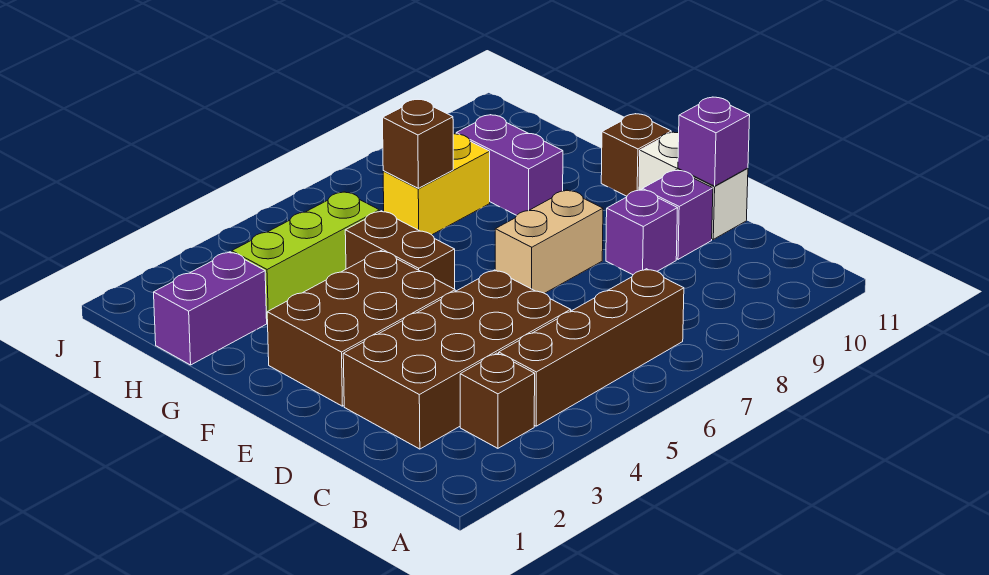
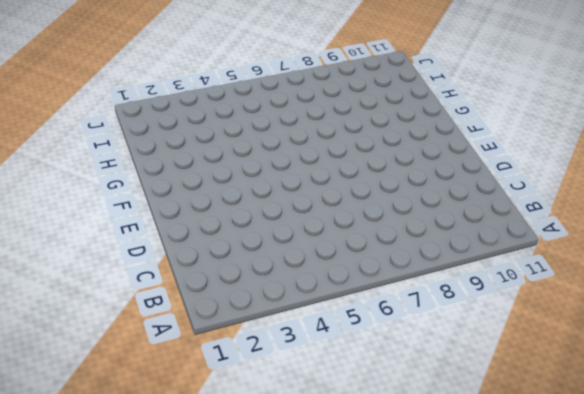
none -> brown 1x1 brick [460,353,535,448]
none -> brown 1x4 brick [499,269,684,426]
none -> brown 2x4 brick [343,270,571,449]

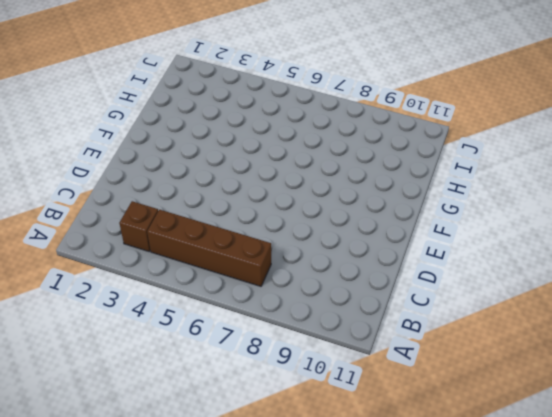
none -> brown 2x4 brick [343,270,571,449]
none -> purple 1x1 brick [606,189,678,275]
none -> purple 1x1 brick [642,170,713,259]

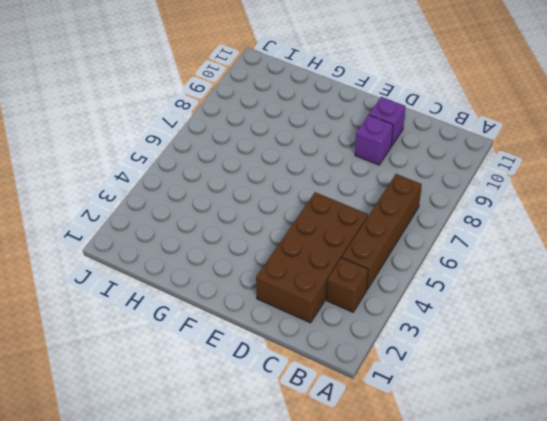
none -> white 1x2 brick [639,132,748,239]
none -> brown 2x3 brick [267,251,455,406]
none -> tan 1x2 brick [495,190,603,293]

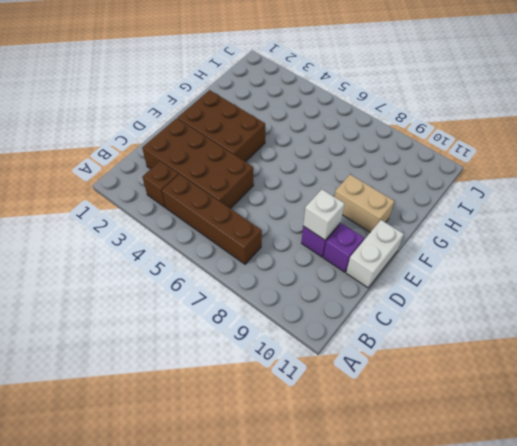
white 1x1 brick [303,190,345,240] -> none
tan 1x2 brick [334,174,394,232] -> tan 1x2 brick moved to [495,190,603,293]
none -> brown 1x2 brick [345,211,455,289]
none -> brown 1x1 brick [601,114,671,196]
none -> purple 1x2 brick [456,115,563,215]

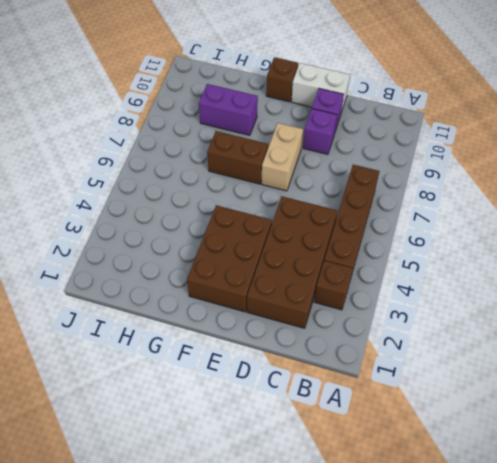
brown 1x2 brick [207,131,268,184] -> brown 1x2 brick moved to [345,211,455,289]
none -> purple 1x2 brick [154,252,267,365]
none -> lime 1x3 brick [232,192,379,323]
none -> yellow 1x2 brick [383,134,490,235]

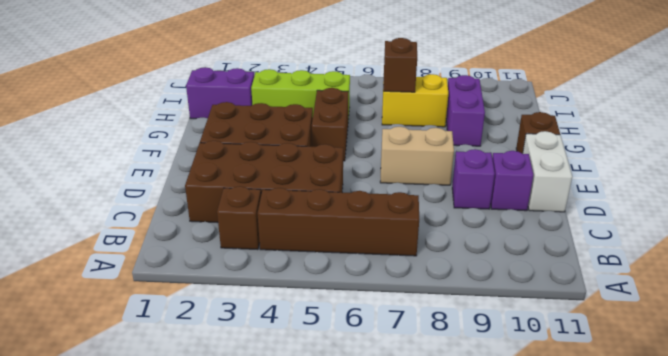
none -> purple 1x1 brick [678,97,750,186]

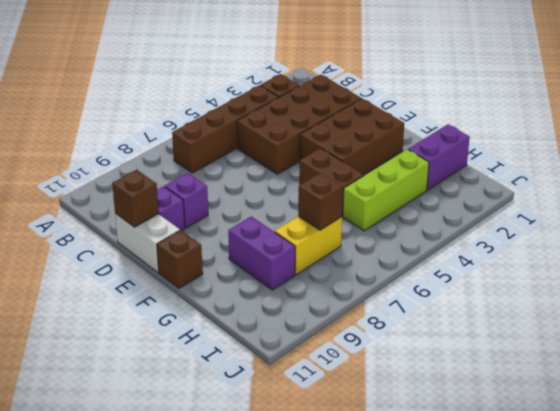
brown 1x1 brick [112,170,159,227] -> purple 1x1 brick [678,97,750,186]
none -> tan 1x2 brick [495,190,603,293]

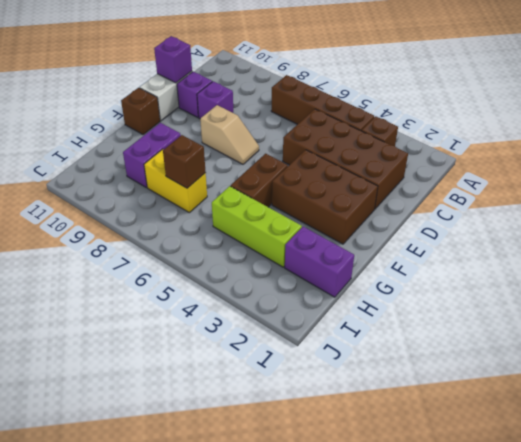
tan 1x2 slope [200,105,259,164] -> tan 1x2 brick [495,190,603,293]

